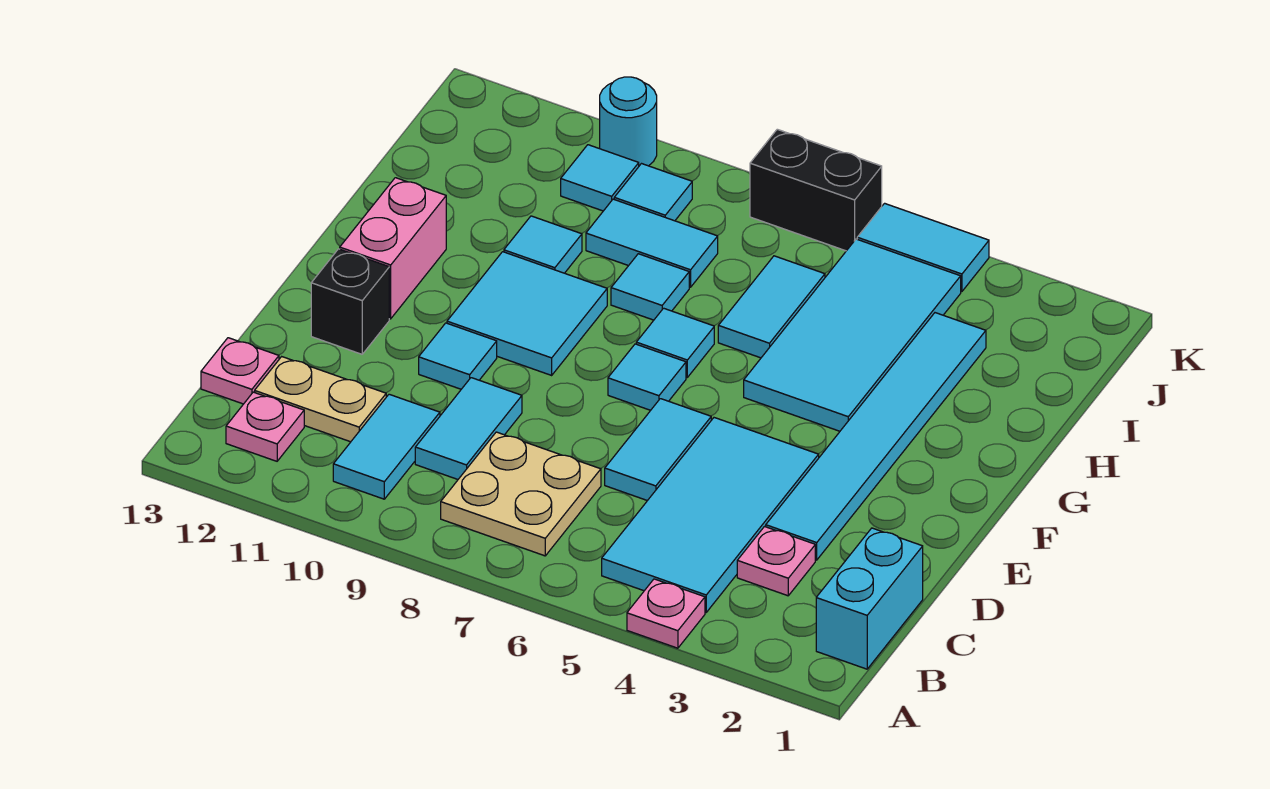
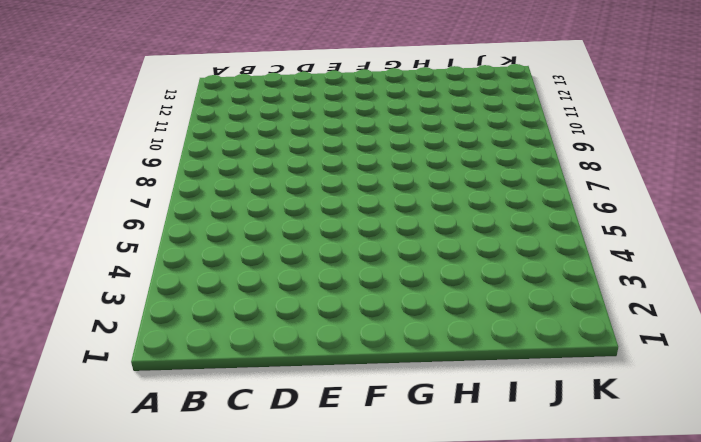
none -> pink 1x1 plate [627,579,705,648]
none -> cyan 1x2 brick [816,528,923,669]
none -> cyan 2x4 tile [602,418,819,612]

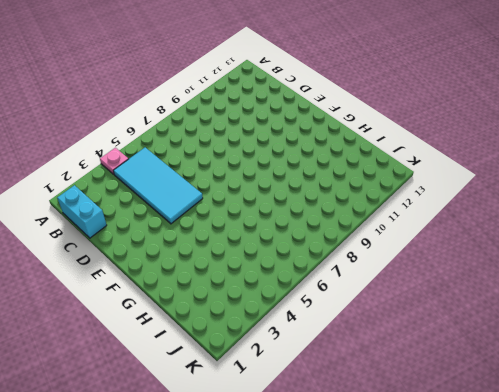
none -> tan 2x2 plate [441,432,601,556]
none -> cyan 1x2 tile [333,394,440,499]
none -> pink 1x1 plate [226,392,304,461]

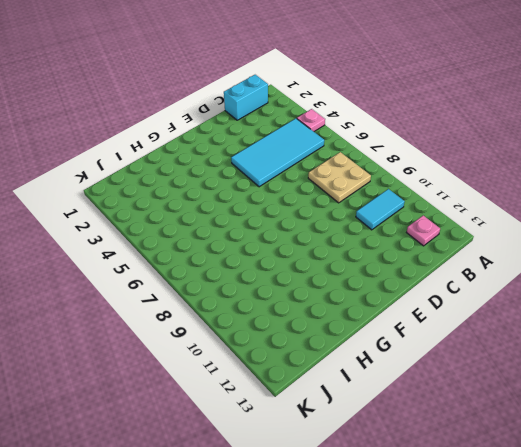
none -> pink 1x1 plate [737,527,815,596]
none -> cyan 1x2 tile [415,378,522,479]
none -> tan 1x2 plate [255,357,386,442]

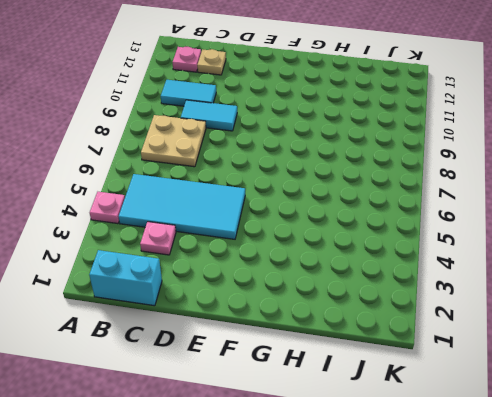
tan 1x1 plate [197,49,226,75] -> tan 1x2 plate [255,357,386,442]
none -> pink 1x1 plate [201,338,279,404]
none -> cyan 1x6 tile [766,313,986,560]
none -> cyan 1x2 tile [605,399,711,501]

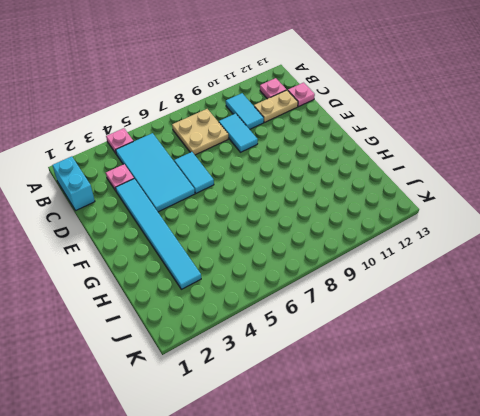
none -> cyan 1x1 tile [419,323,497,389]
none -> black 1x1 brick [311,249,389,354]
none -> cyan 1x1 tile [608,344,686,410]

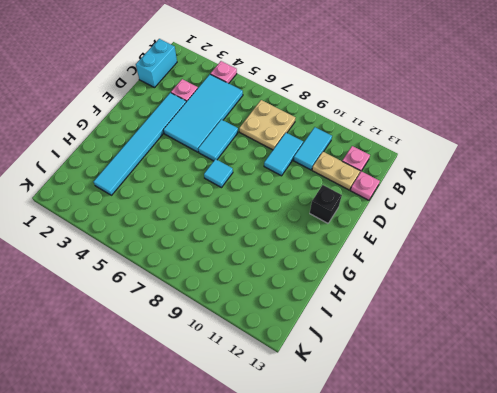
none -> cyan 1x1 tile [419,323,497,389]
none -> cyan 2x2 tile [447,252,607,375]
none -> pink 1x2 brick [340,178,446,319]

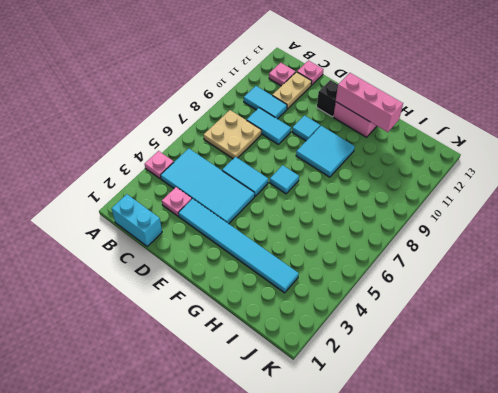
pink 1x3 brick [336,73,403,132] -> none
none -> cyan 2x4 tile [744,239,961,431]
none -> cyan 1x1 tile [636,308,714,377]
none -> cyan 1x2 tile [718,256,825,358]

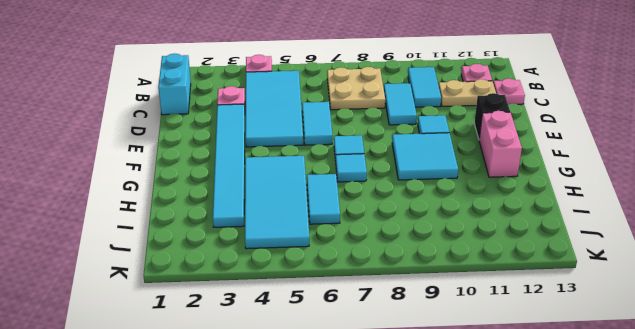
none -> cyan 1x1 tile [611,254,689,320]
none -> cyan 1x1 tile [504,216,582,273]
none -> cyan 1x2 tile [586,199,718,287]

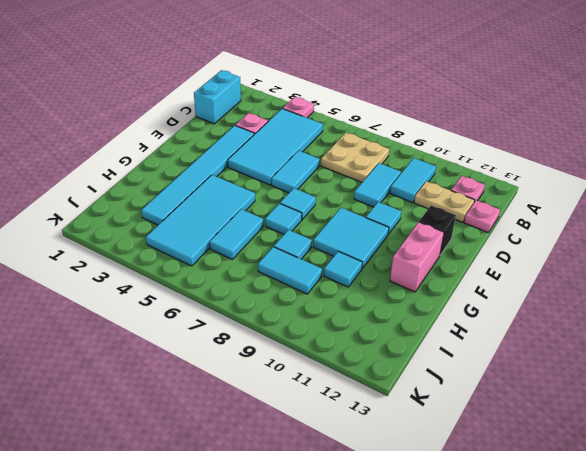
none -> cyan 1x1 tile [614,164,692,221]
none -> cyan 1x1 tile [561,145,639,211]
none -> cyan 1x2 tile [857,203,989,292]

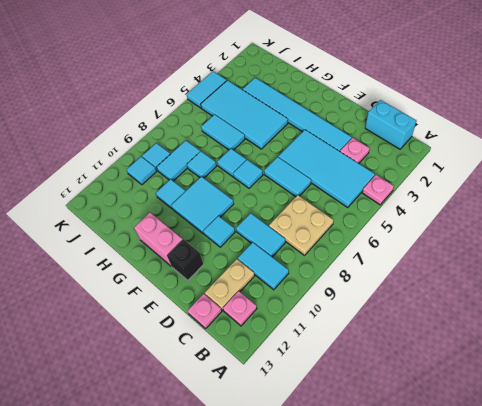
none -> black 1x2 brick [750,129,882,251]
none -> cyan 1x1 round brick [600,77,657,166]

